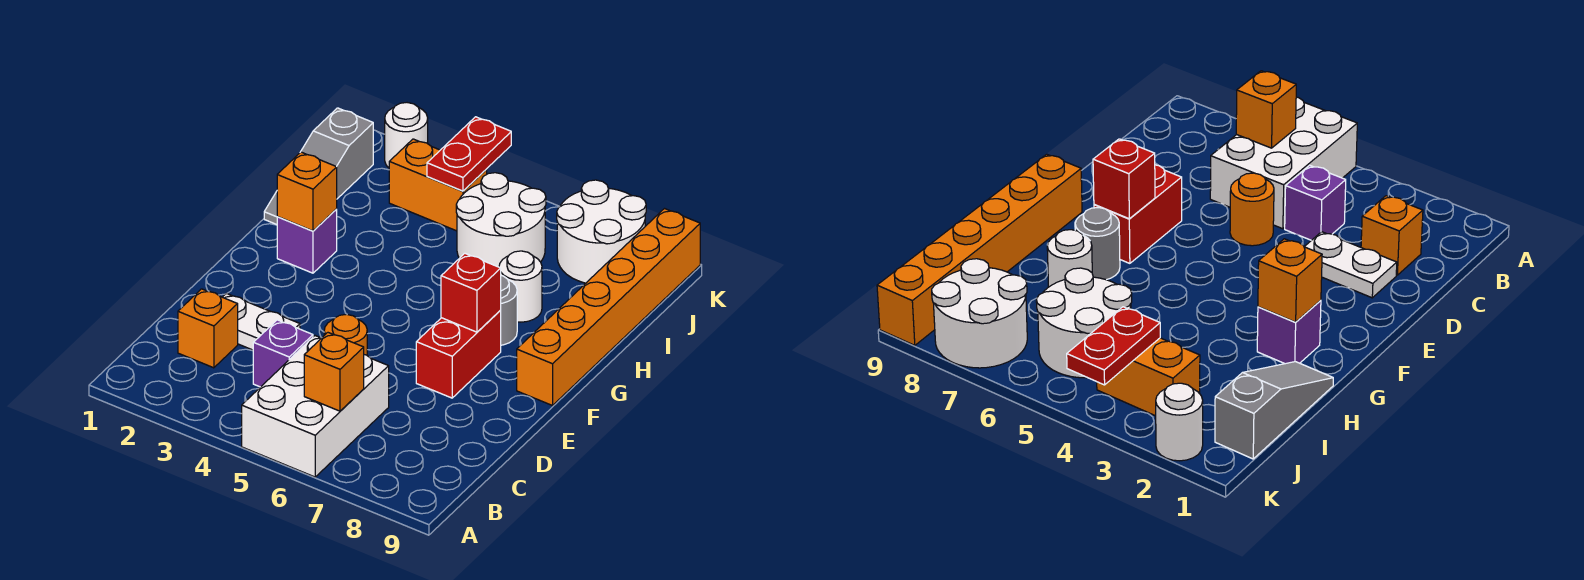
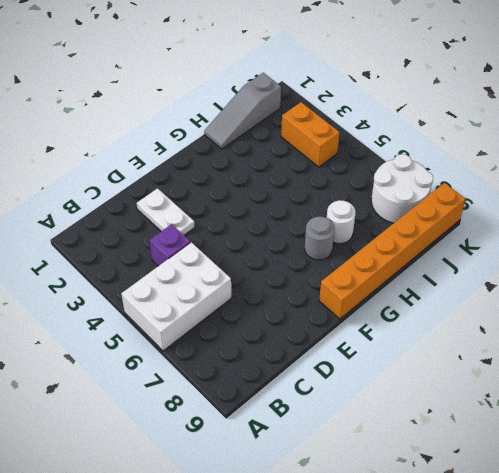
none -> orange 1x1 brick [178,289,238,368]
none -> orange 1x1 round brick [324,314,367,355]
none -> red 1x2 brick [416,311,501,398]

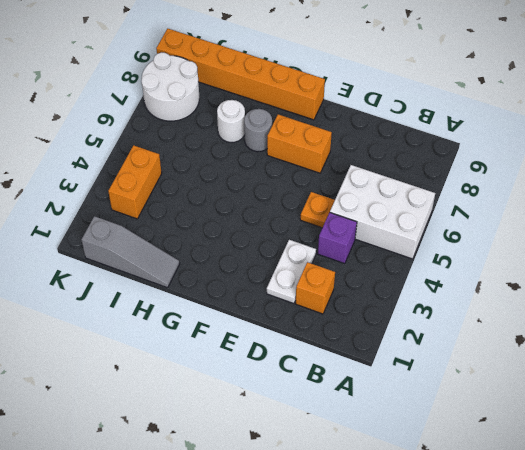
orange 1x1 plate [300,192,335,228] -> orange 1x1 round brick [324,314,367,355]
orange 1x2 brick [267,114,332,173] -> red 1x2 brick [416,311,501,398]
none -> purple 1x1 brick [277,209,337,273]
none -> white 2x2 round brick [456,173,546,267]
none -> white 1x1 round brick [385,103,428,168]

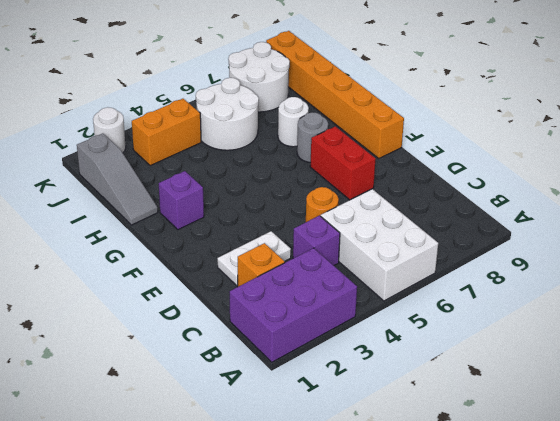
purple 2x3 brick [230,248,357,362] -> none
none -> orange 1x1 brick [304,333,364,411]
none -> red 1x1 brick [441,253,501,332]
none -> orange 1x1 brick [277,152,337,231]

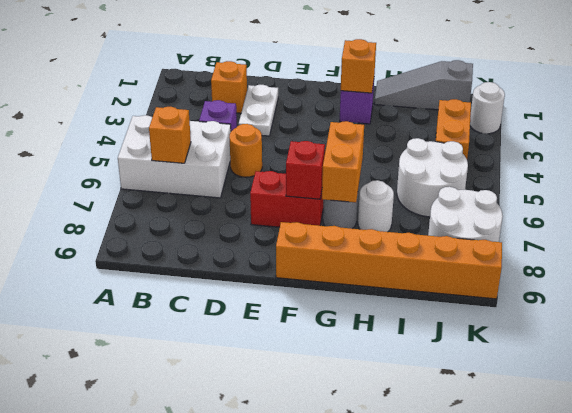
orange 1x2 brick [322,121,364,202] -> none
none -> red 1x2 plate [427,117,511,191]

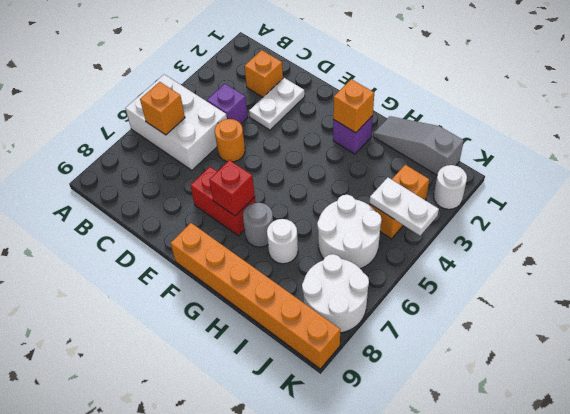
white 1x2 plate [369,177,439,236] -> red 1x2 plate [427,117,511,191]

